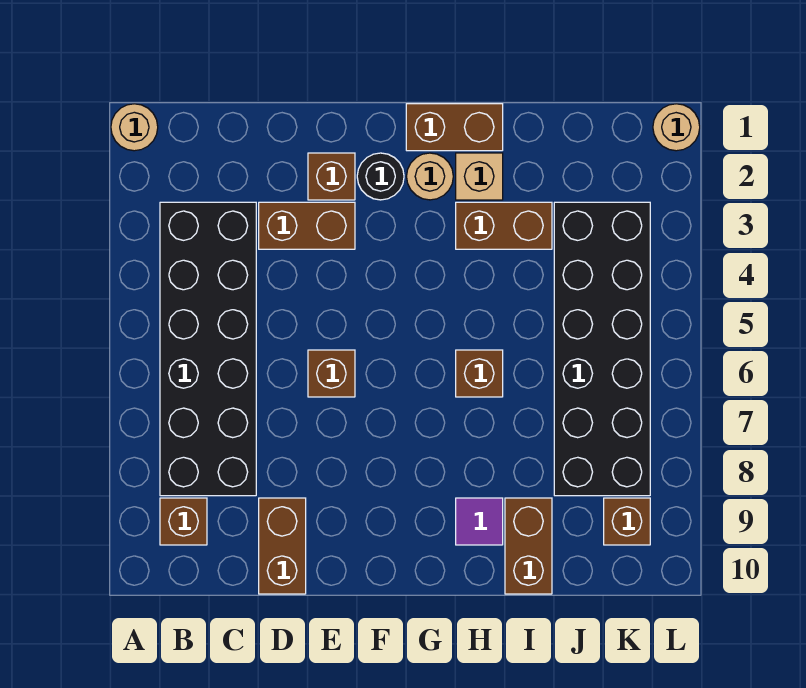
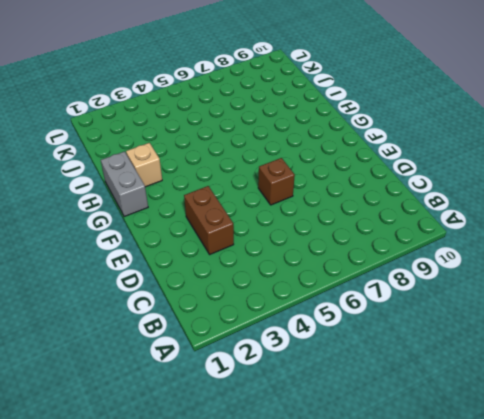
grey 1x2 brick [101,152,148,217] -> brown 1x2 brick [406,104,503,151]
none -> tan 1x1 round brick [111,104,158,151]
none -> black 2x6 brick [160,202,256,496]
none -> brown 1x1 brick [160,498,207,545]

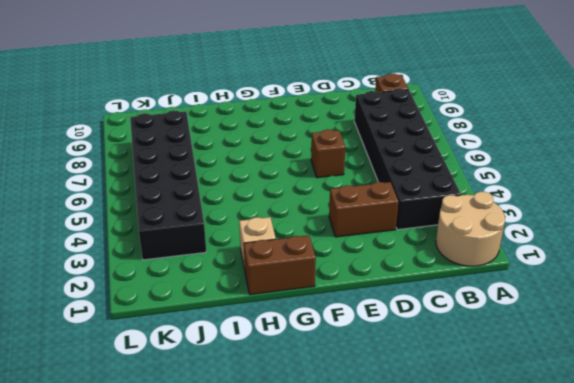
tan 2x2 round brick [436,192,505,266] -> tan 1x1 round brick [111,104,158,151]
none -> brown 1x2 brick [259,498,306,594]
none -> brown 1x1 brick [308,153,355,200]
none -> black 1x1 round brick [357,153,404,200]

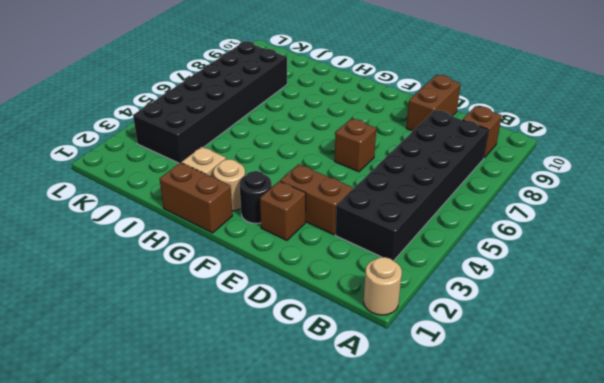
none -> brown 1x2 brick [456,202,552,249]
none -> brown 1x1 brick [456,350,503,397]
none -> purple 1x1 tile [456,498,503,545]

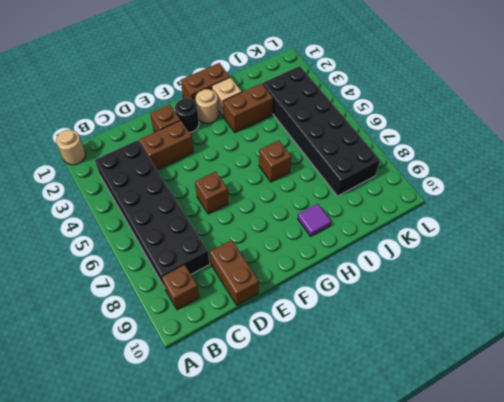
none -> brown 1x2 brick [505,498,552,594]
none -> brown 1x1 brick [604,498,650,545]
none -> tan 1x1 round brick [653,104,700,151]

